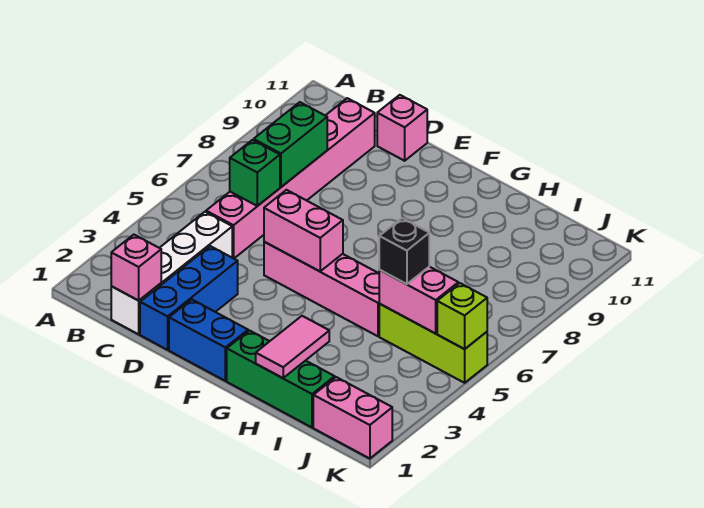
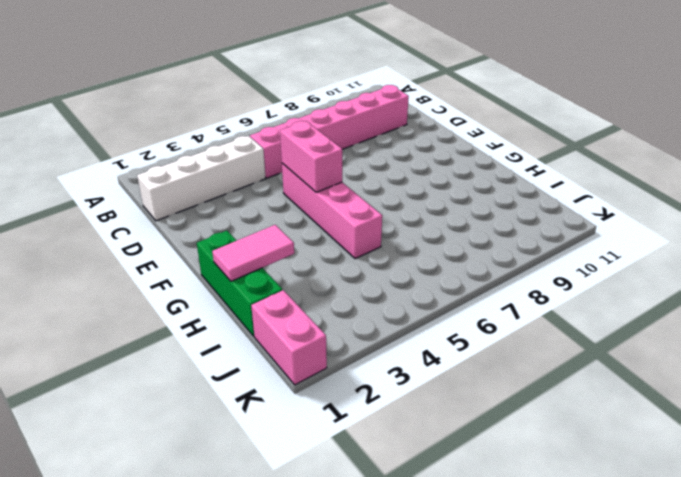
none -> blue 1x3 brick [140,246,238,350]
none -> pink 1x1 brick [377,95,427,161]
none -> blue 1x2 brick [169,299,248,381]

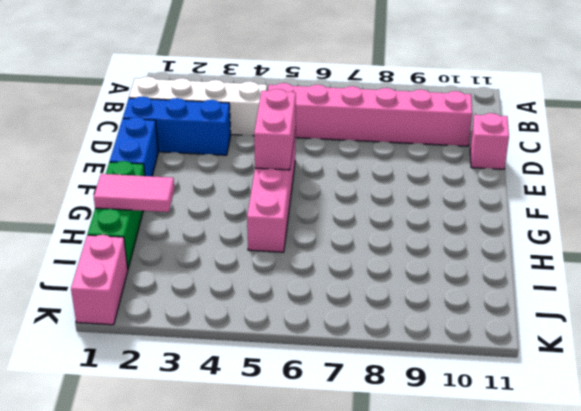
none -> lime 1x3 brick [379,304,487,383]
none -> pink 1x1 brick [111,235,161,301]
none -> green 1x1 brick [230,140,280,206]

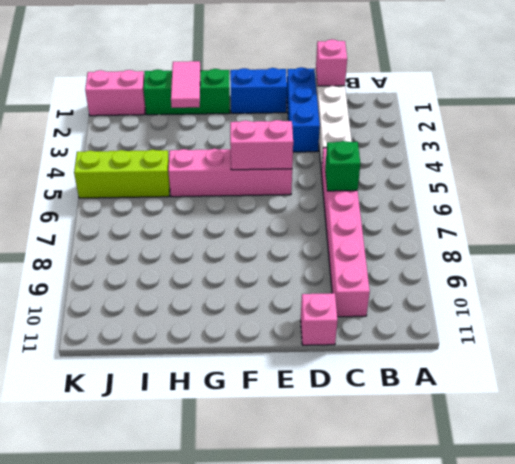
none -> green 1x2 brick [254,102,327,187]
none -> pink 1x2 brick [379,267,458,334]
none -> lime 1x1 brick [437,283,487,349]

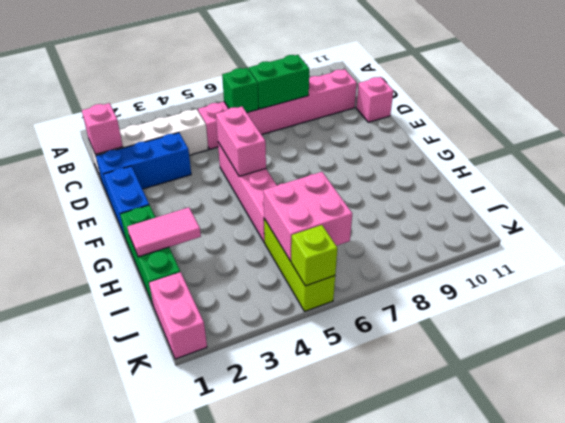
pink 2x2 brick [263,172,352,261] -> pink 1x2 brick [379,267,458,334]
none -> black 1x1 brick [379,218,429,284]

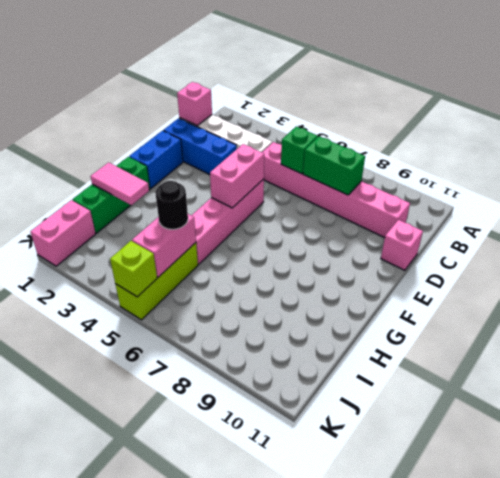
black 1x1 round brick [155,181,188,229] -> black 1x1 brick [379,218,429,284]

